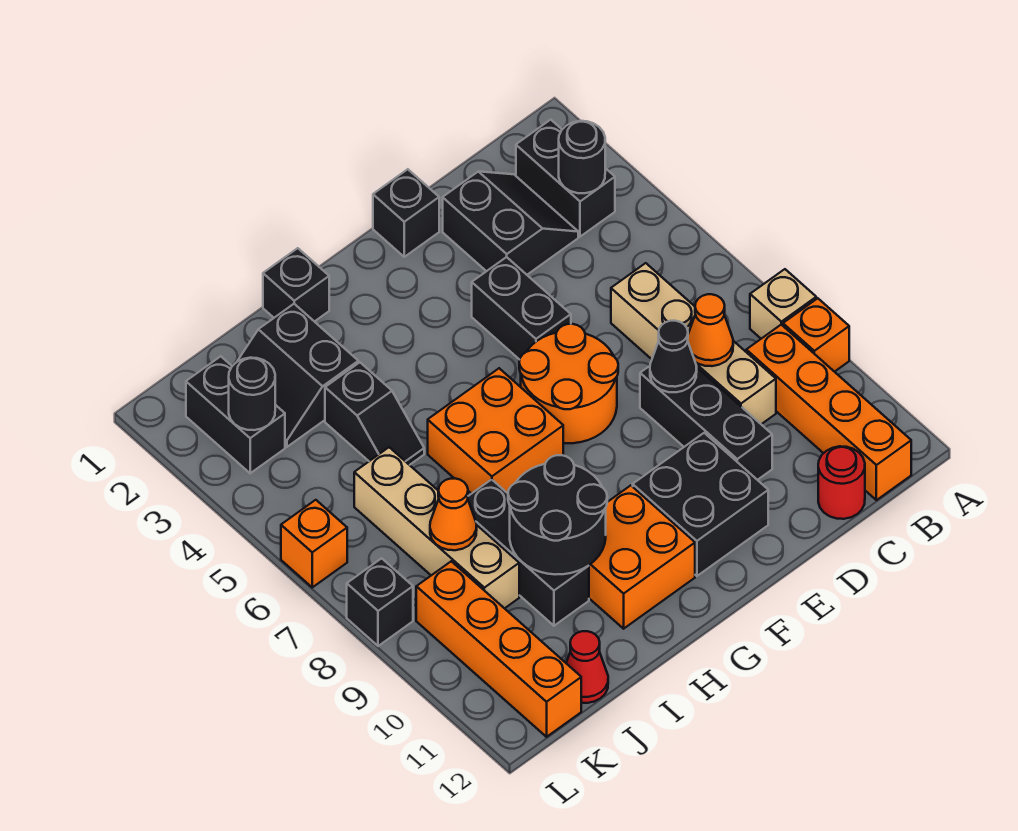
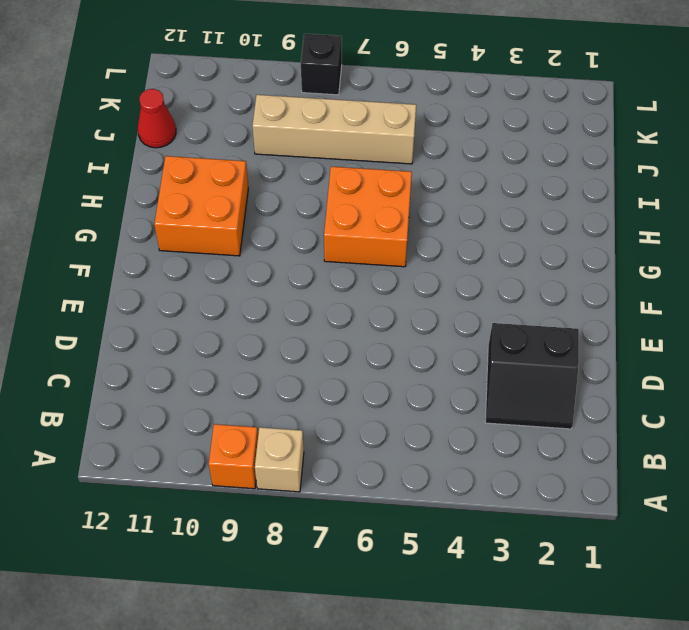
none -> black 1x2 brick [516,120,615,237]
none -> orange 1x4 brick [746,325,911,500]
none -> tan 1x4 brick [611,263,776,424]
none -> red 1x1 round brick [818,446,865,519]

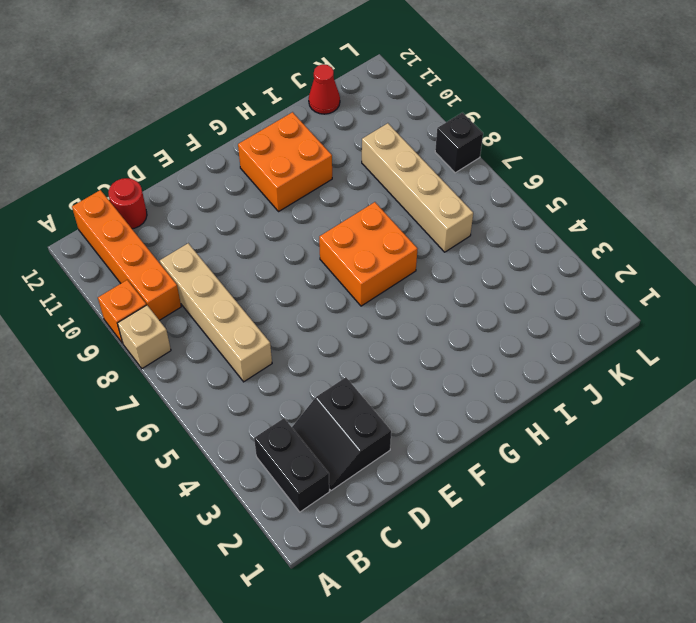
none -> black 1x3 brick [640,366,772,480]
none -> black 1x1 brick [373,169,439,257]
none -> black 1x2 brick [472,257,571,360]
none -> orange 2x2 round brick [519,324,618,443]

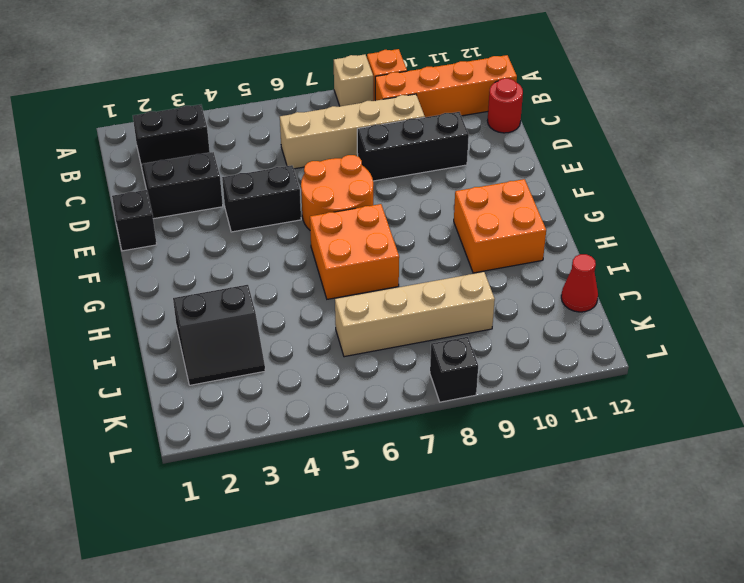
none -> black 2x2 brick [633,433,768,576]
none -> black 1x1 brick [263,248,329,322]
none -> black 1x2 slope [325,362,424,465]
none -> black 1x3 brick [468,479,589,626]

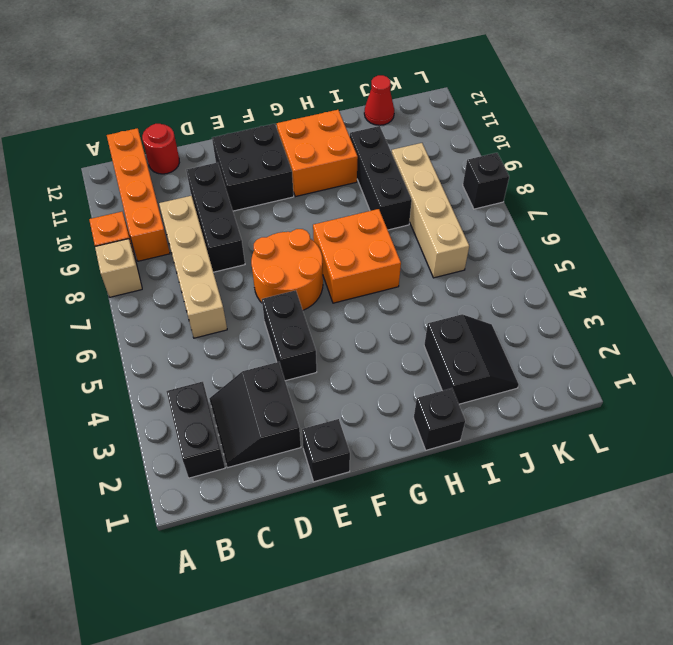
none -> black 1x2 slope [325,362,424,465]
none -> black 1x2 brick [186,356,285,473]
none -> orange 1x4 brick [416,561,581,737]
none -> orange 1x1 brick [281,500,347,587]

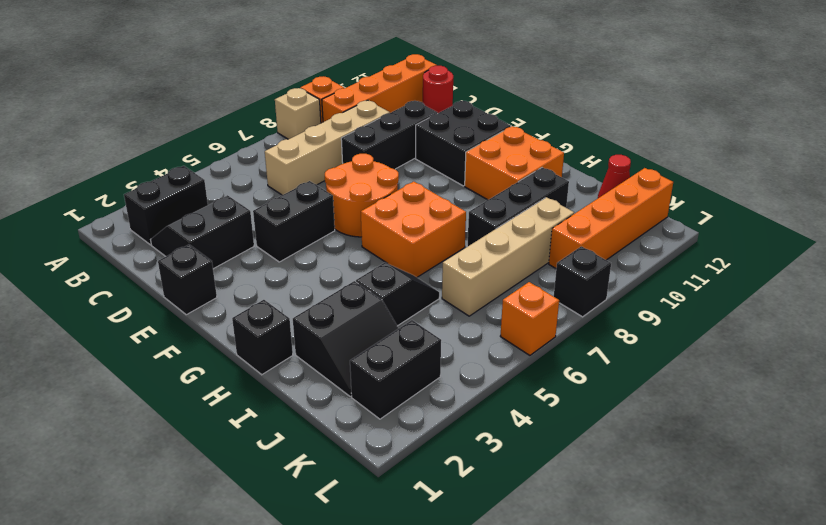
none -> black 1x1 round brick [559,121,605,193]
none -> orange 1x1 cone [688,294,733,366]
none -> black 1x1 cone [650,321,697,392]
none -> black 2x2 round brick [508,455,607,575]

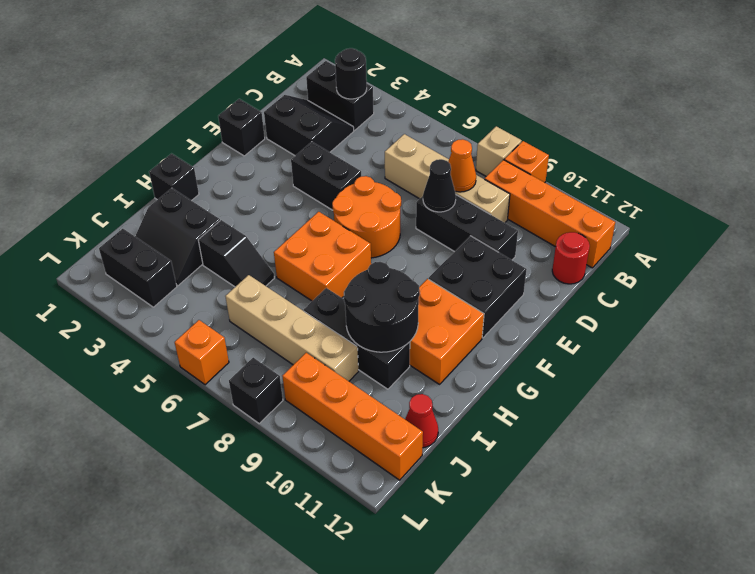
none -> orange 1x1 cone [430,479,477,550]
none -> black 1x1 round brick [229,358,275,430]

